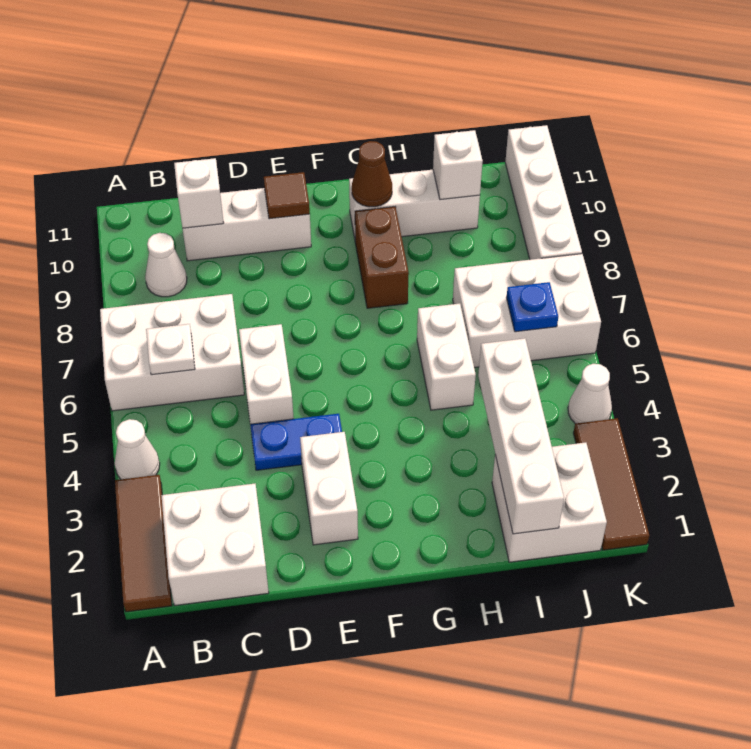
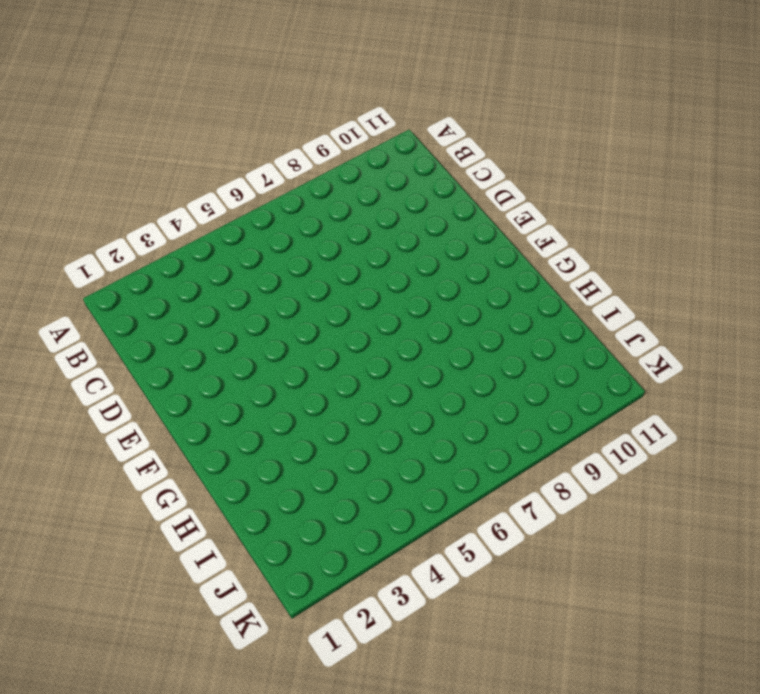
none -> brown 1x3 tile [115,475,172,612]
none -> white 1x1 cone [115,419,160,479]
none -> white 2x3 brick [100,294,244,411]

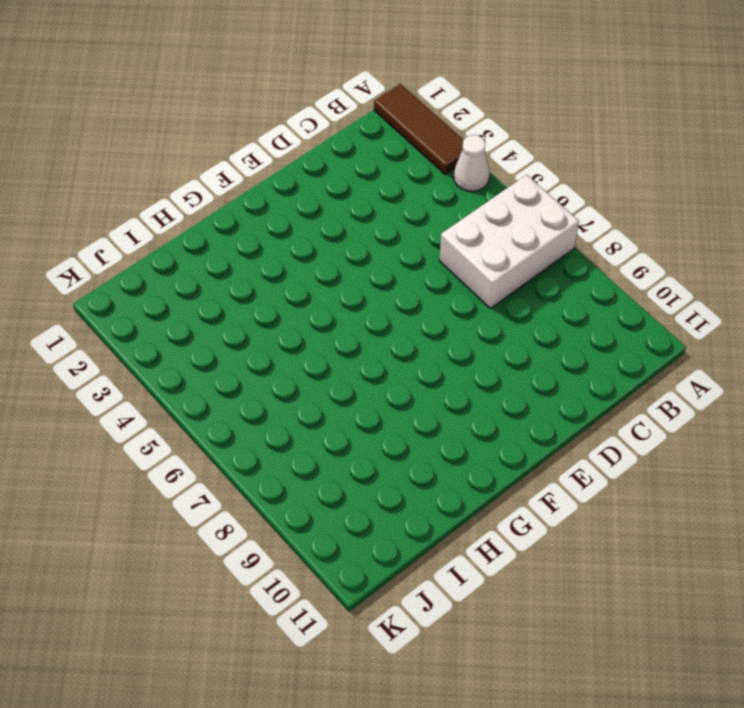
none -> white 2x2 brick [161,484,269,605]
none -> white 1x1 cone [145,233,187,297]
none -> white 1x3 brick [183,188,311,261]

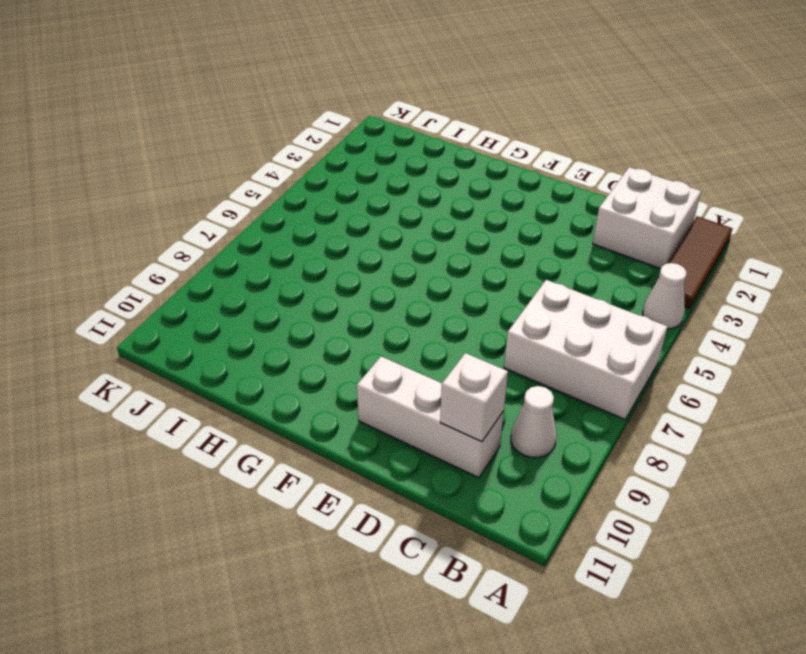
none -> blue 1x2 plate [250,414,342,470]
none -> white 1x2 brick [239,324,294,424]
none -> white 1x2 brick [300,432,358,545]

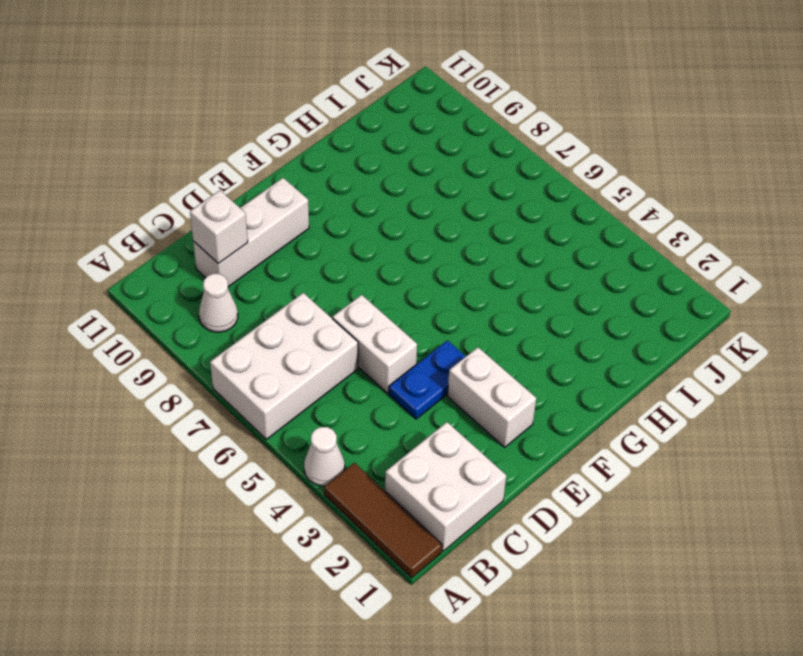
none -> brown 1x2 brick [355,207,409,308]
none -> white 1x3 brick [349,170,480,238]
none -> white 1x2 brick [417,303,476,410]

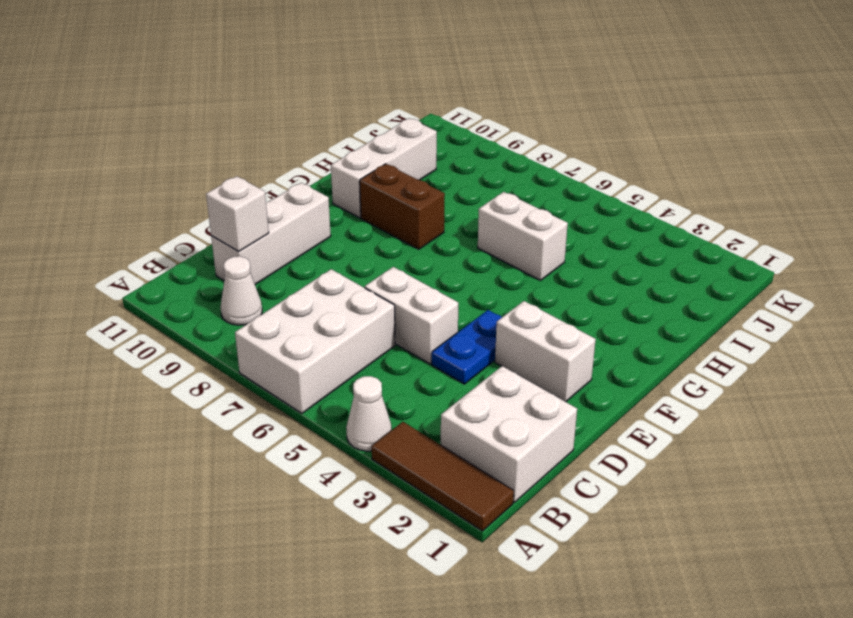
none -> white 2x2 brick [492,442,607,562]
none -> white 2x3 brick [453,254,601,368]
none -> brown 1x3 tile [573,418,649,550]

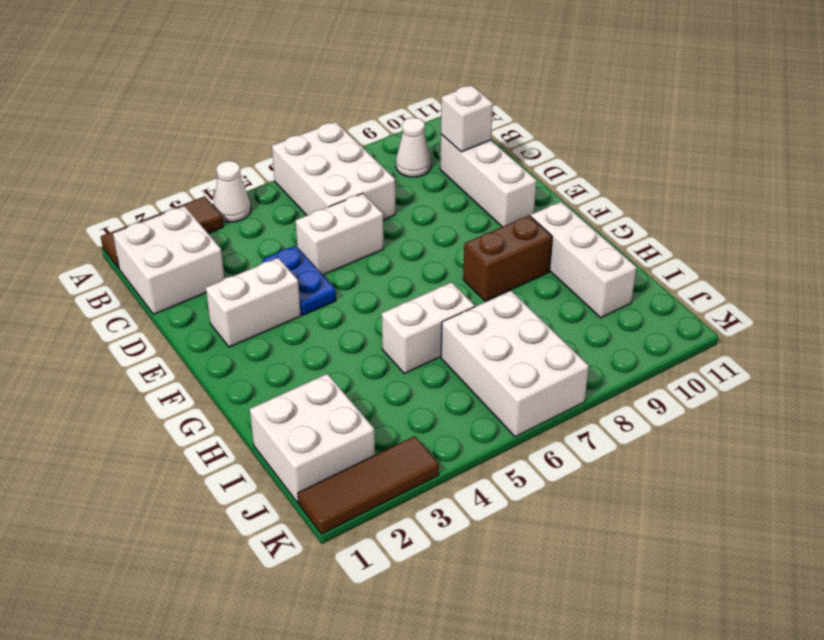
none -> white 1x1 cone [568,364,612,423]
none -> white 1x4 brick [505,125,582,260]
none -> white 1x1 plate [146,324,195,375]

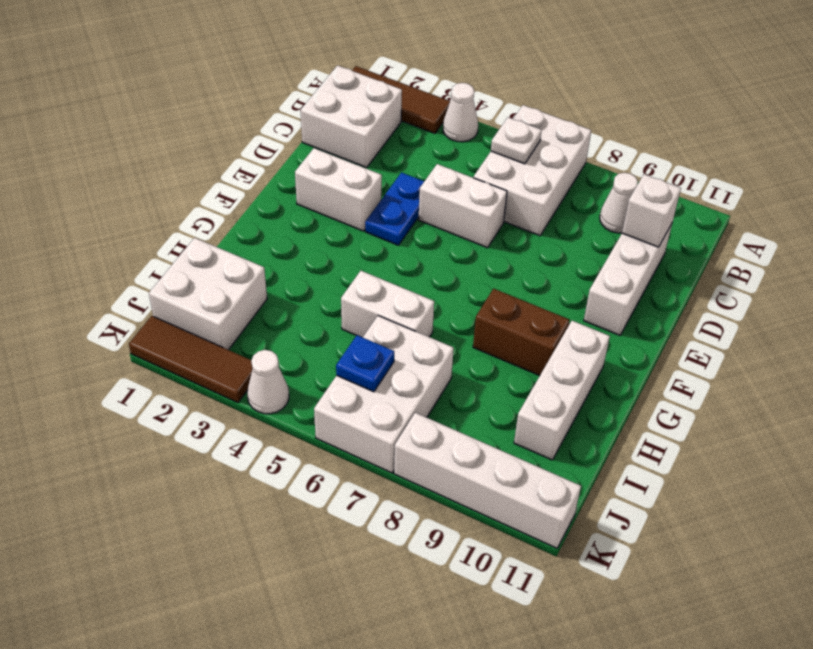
none -> brown 1x1 tile [264,172,310,219]
none -> brown 1x1 cone [352,141,392,207]
none -> white 1x4 brick [478,338,564,534]

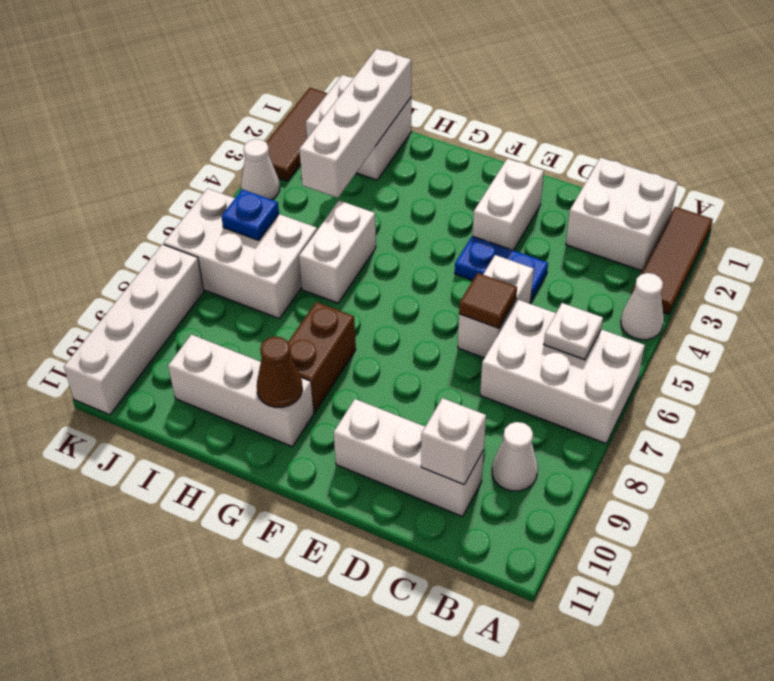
brown 1x1 tile [459,273,517,328] -> brown 1x1 tile moved to [264,172,310,219]
none -> white 1x1 brick [433,130,483,200]

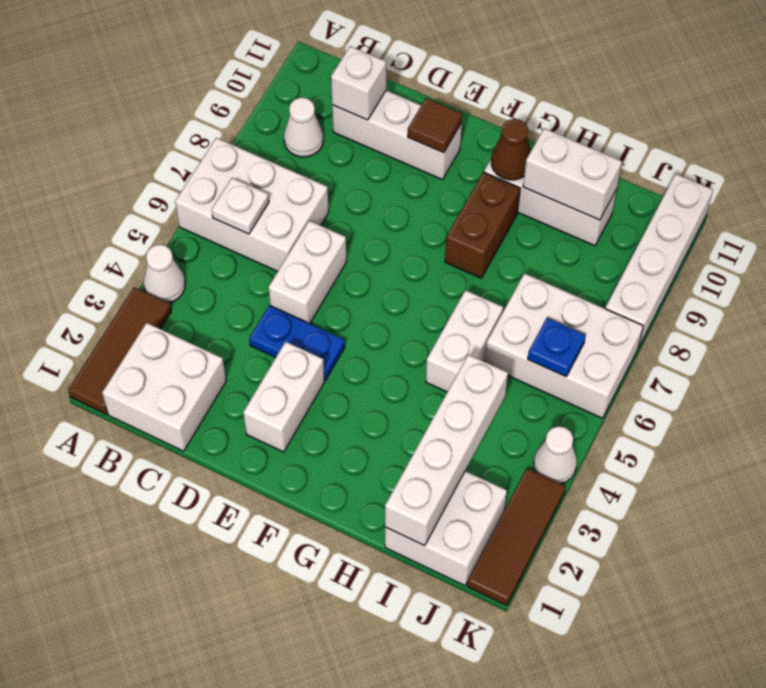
white 1x2 brick [523,128,622,220] -> white 1x1 brick [433,130,483,200]

